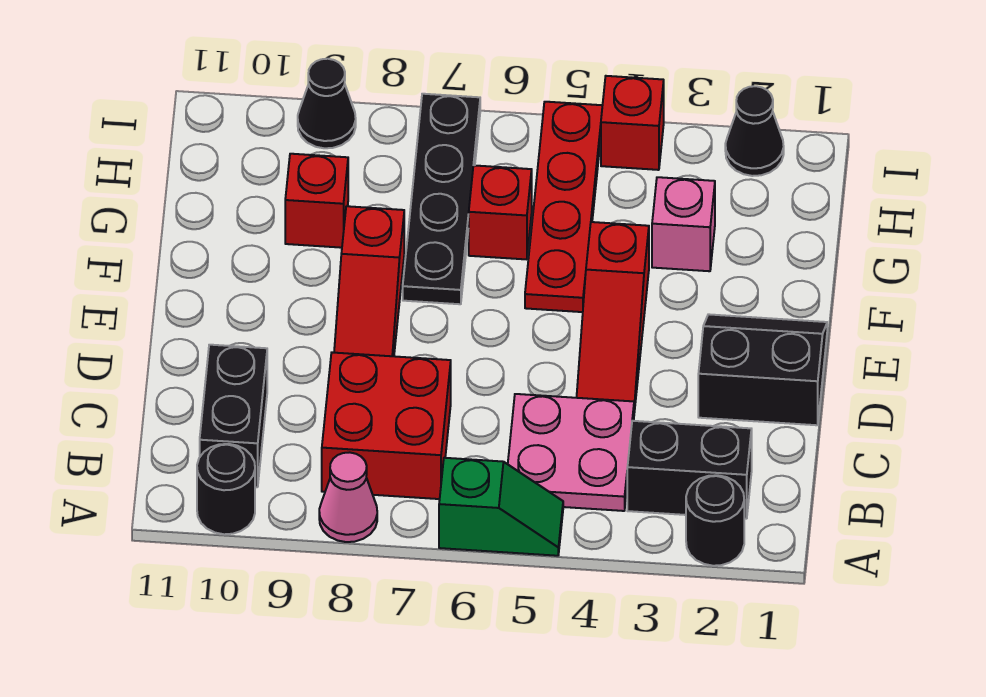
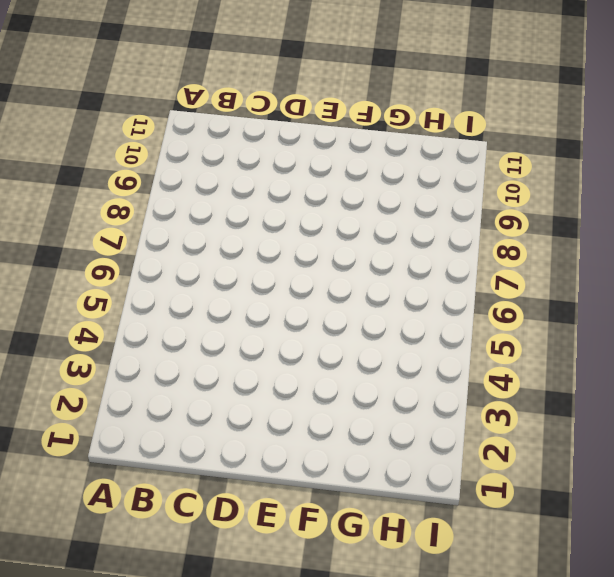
none -> black 1x1 round brick [686,475,744,566]
none -> green 1x2 slope [439,458,563,556]
none -> pink 1x1 cone [319,452,377,542]

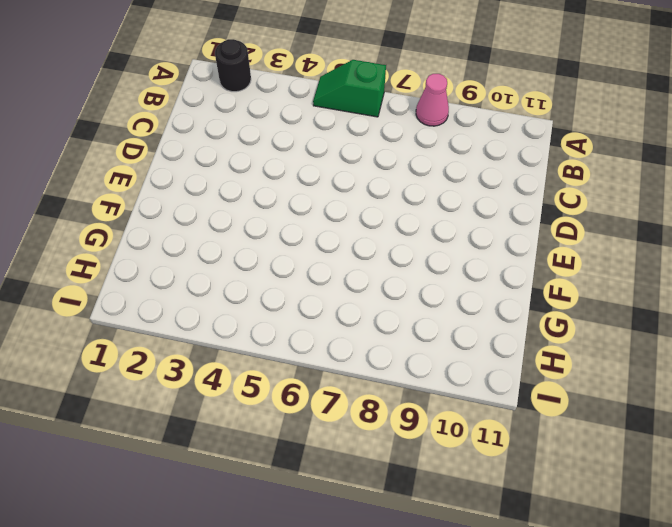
none -> black 1x1 round brick [197,444,255,534]
none -> black 1x2 brick [627,421,752,519]
none -> pink 2x2 plate [508,394,634,511]

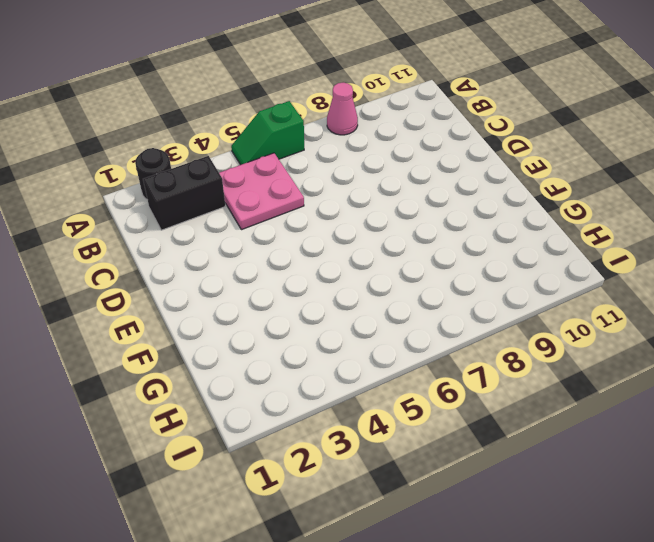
none -> black 1x1 round brick [197,444,255,534]
none -> red 2x2 brick [322,352,451,499]
none -> black 1x2 brick [200,345,267,487]

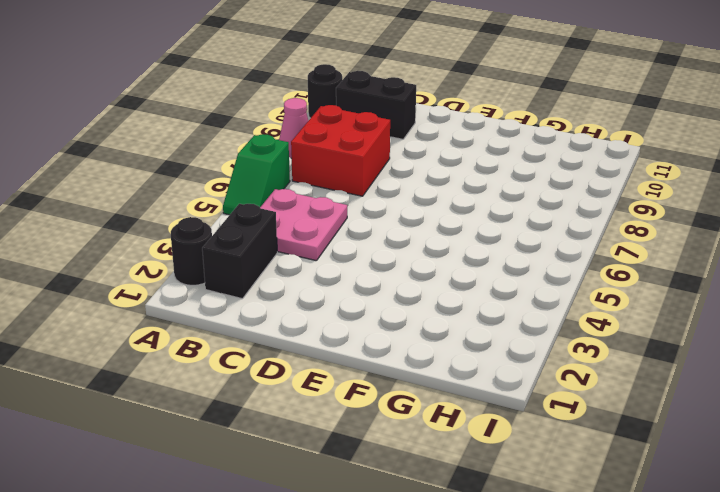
none -> black 2x2 slope [698,314,827,425]
none -> red 1x3 slope [577,222,649,412]
none -> red 1x3 slope [334,206,404,356]

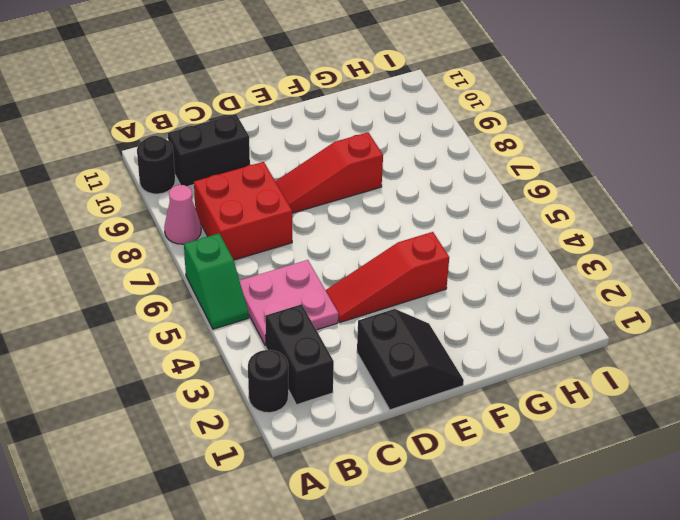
none -> red 1x4 plate [525,102,602,312]
none -> black 1x4 plate [403,94,480,304]
none -> pink 1x1 brick [652,177,715,271]

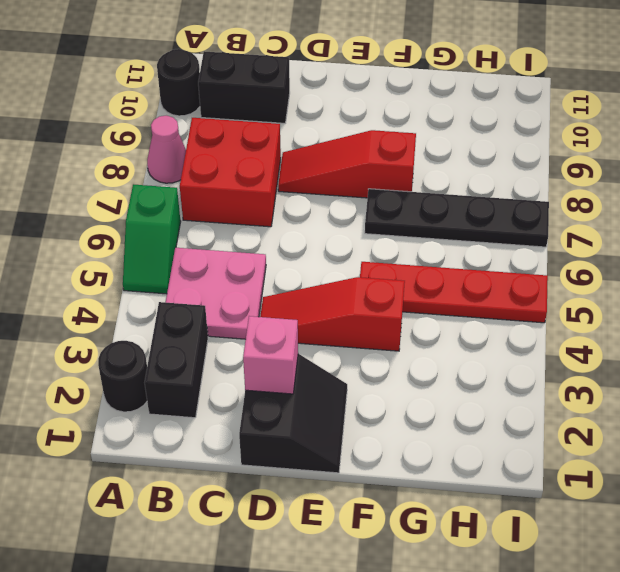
pink 1x1 brick [243,316,298,394] -> pink 1x1 brick moved to [652,177,715,271]
none -> red 1x1 brick [469,165,532,259]
none -> red 1x1 brick [285,154,348,248]
none -> black 1x1 cone [725,86,784,176]

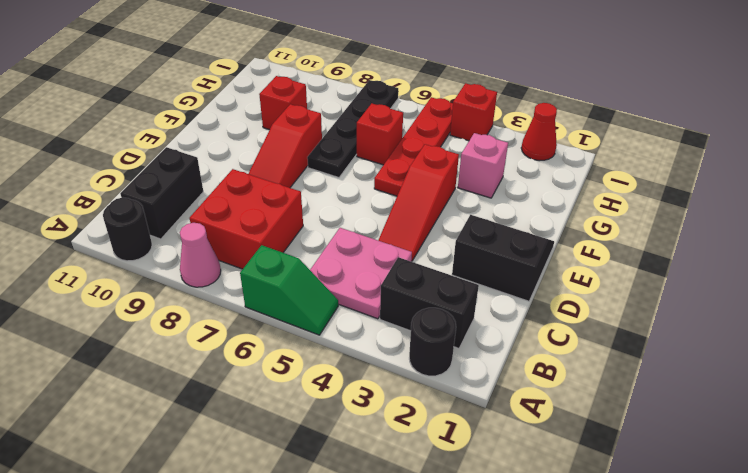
red 1x1 cone [521,103,557,161] -> black 1x1 cone [725,86,784,176]
none -> black 1x1 cone [298,59,356,148]

